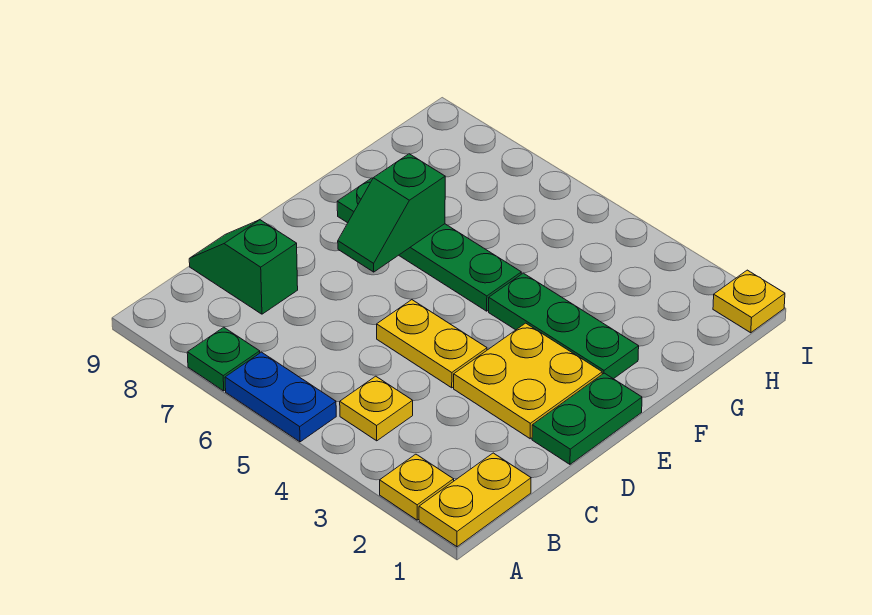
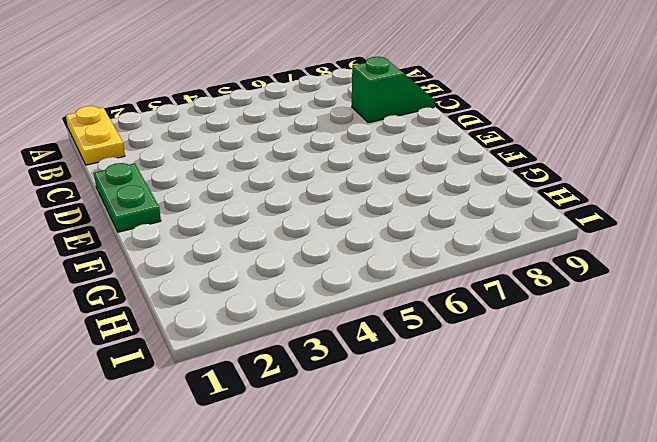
none -> yellow 1x1 plate [380,454,454,520]
none -> blue 1x2 plate [225,352,336,442]
none -> green 1x1 plate [187,327,260,391]

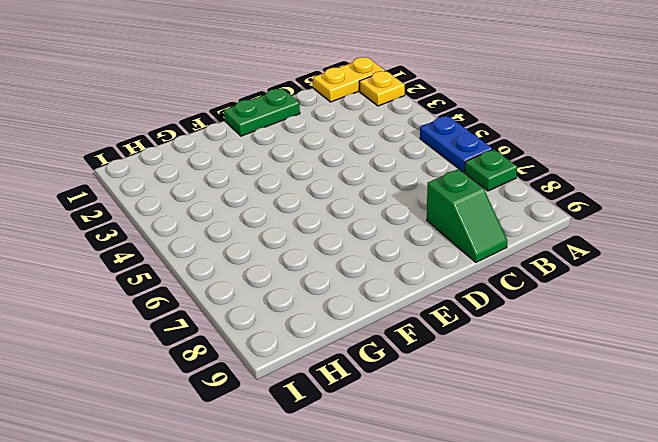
none -> yellow 1x1 plate [340,376,413,441]
none -> yellow 2x2 plate [454,323,602,439]
none -> yellow 1x2 plate [377,300,487,388]

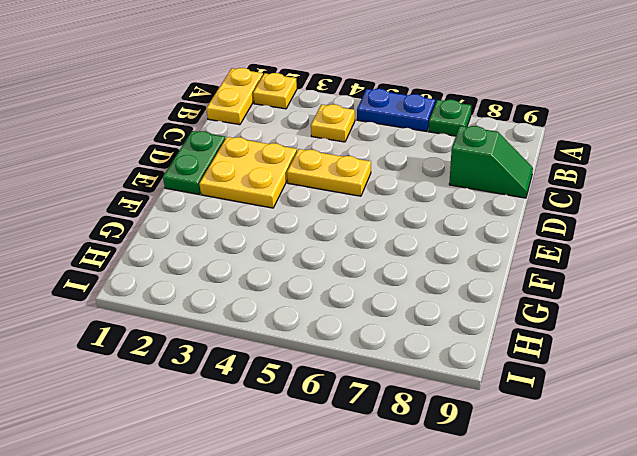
none -> green 1x3 plate [489,273,639,379]
none -> green 1x4 plate [337,178,521,311]
none -> yellow 1x1 plate [713,270,785,333]

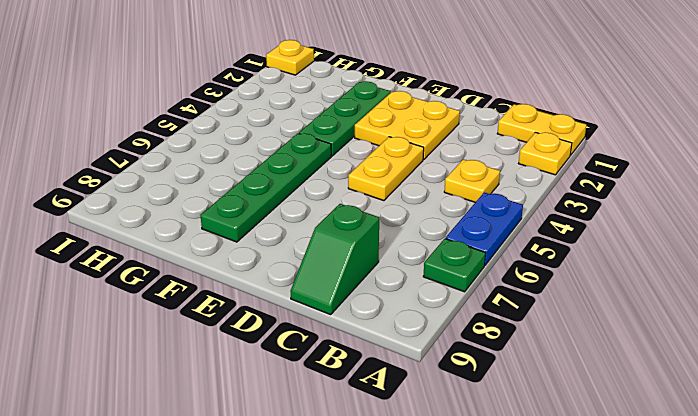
none -> green 1x2 plate [532,373,642,464]
none -> green 1x2 slope [338,154,445,272]

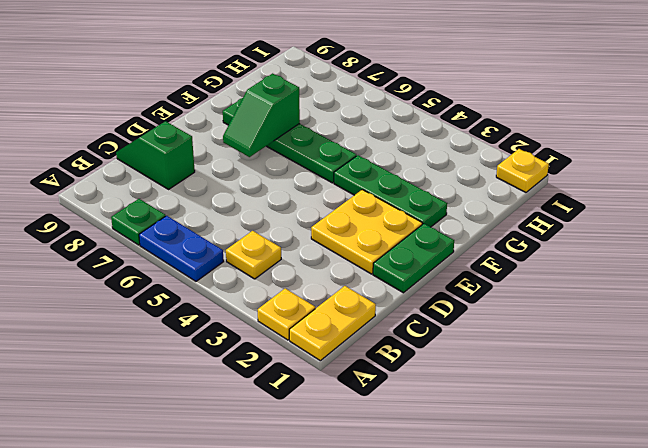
none -> yellow 1x2 plate [377,300,487,388]

